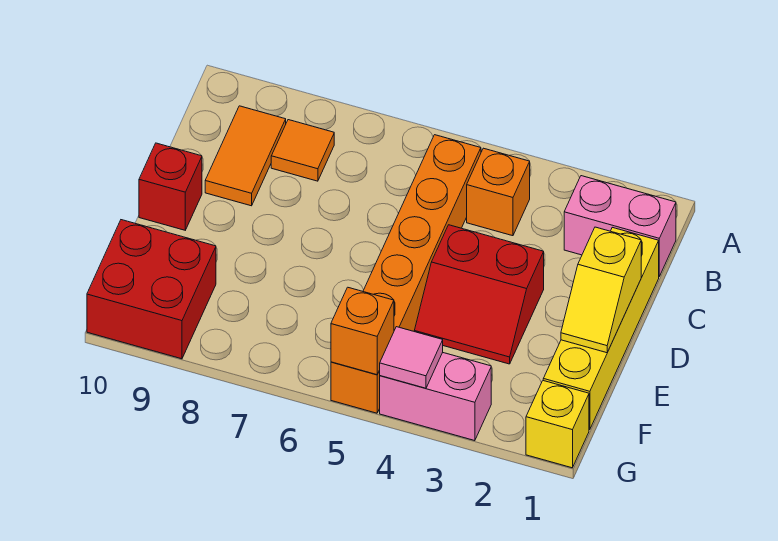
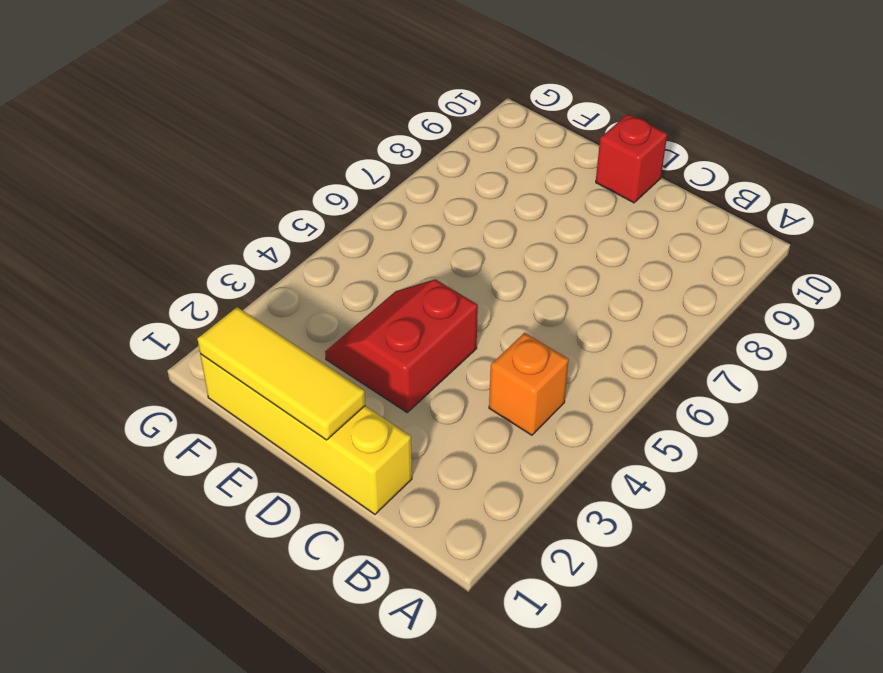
yellow 1x3 tile [198,307,365,440] -> yellow 1x2 slope [561,227,641,353]
none -> pink 1x2 brick [564,176,676,276]
none -> orange 1x6 brick [331,135,481,413]
none -> orange 1x1 tile [271,120,334,181]

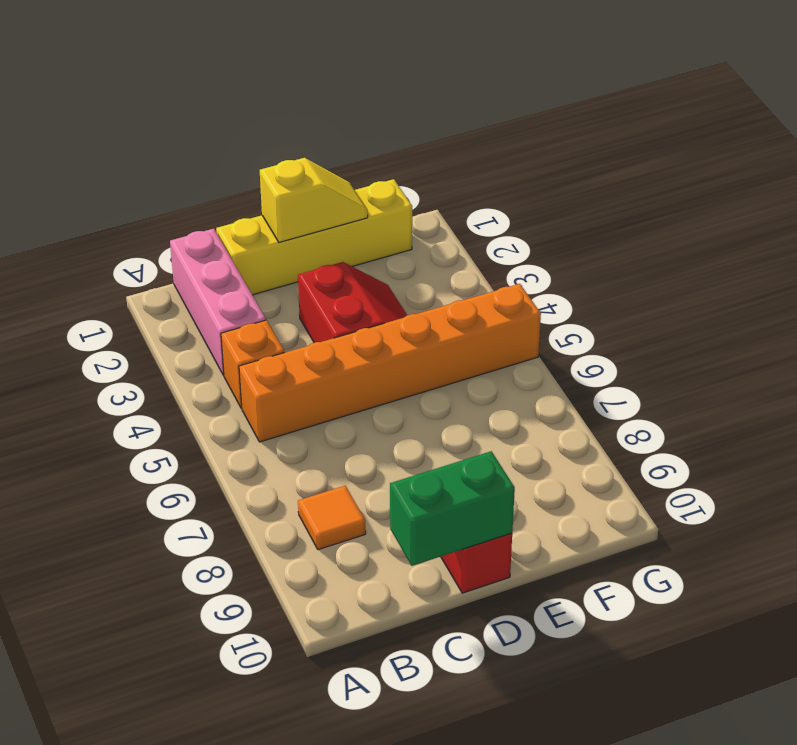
pink 1x3 brick [170,229,266,375] -> pink 1x2 brick [564,176,676,276]
green 1x2 brick [390,451,515,566] -> none
none -> orange 1x2 tile [205,106,286,206]
none -> red 2x2 brick [87,220,216,359]
none -> yellow 1x1 brick [526,381,589,468]

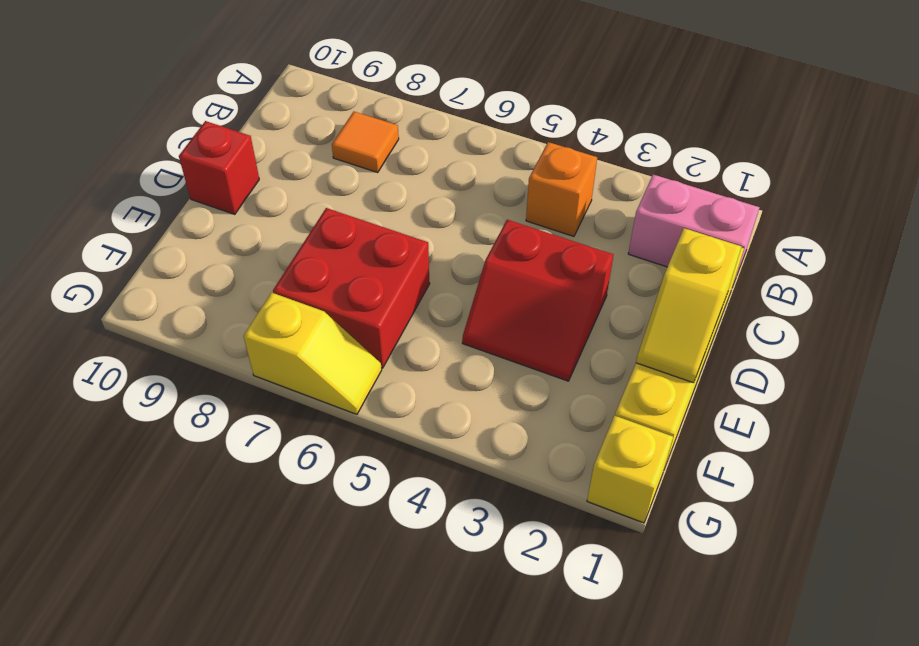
red 2x2 brick [273,208,430,368] -> red 2x2 brick moved to [87,220,216,359]
yellow 1x2 slope [244,293,382,414] -> none
none -> orange 1x6 brick [331,135,481,413]
none -> orange 1x2 tile [205,106,286,206]
none -> pink 1x2 brick [380,352,491,441]

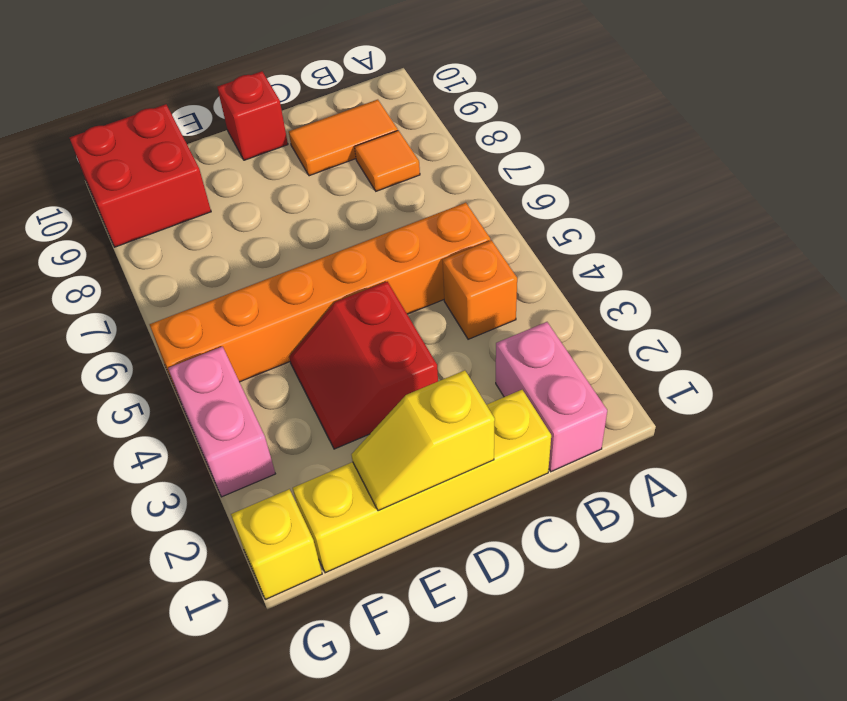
none -> pink 1x1 tile [379,327,443,388]
none -> orange 1x1 brick [331,287,394,375]

